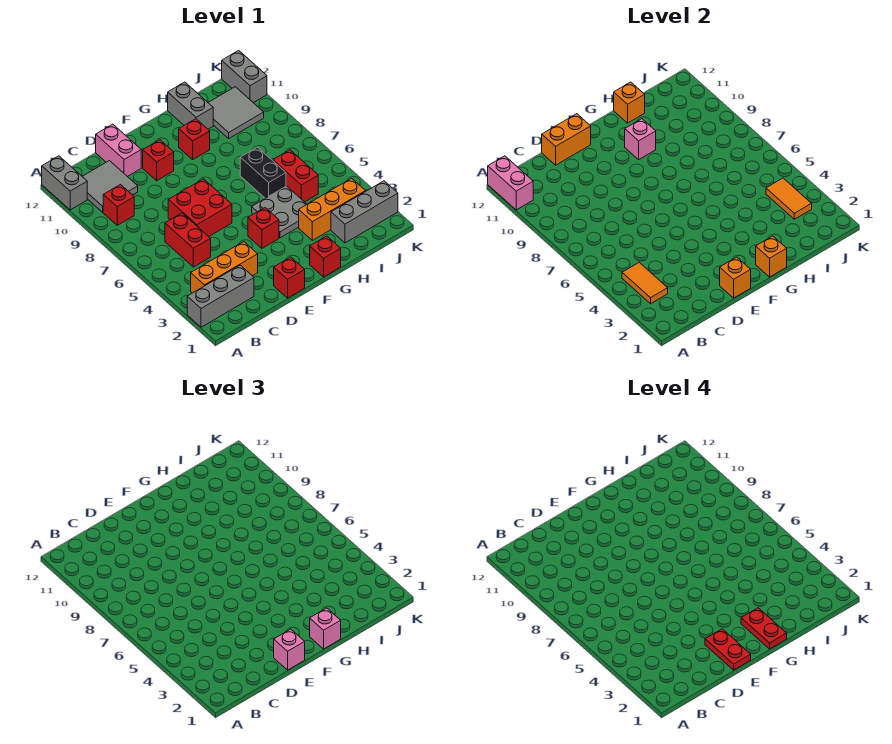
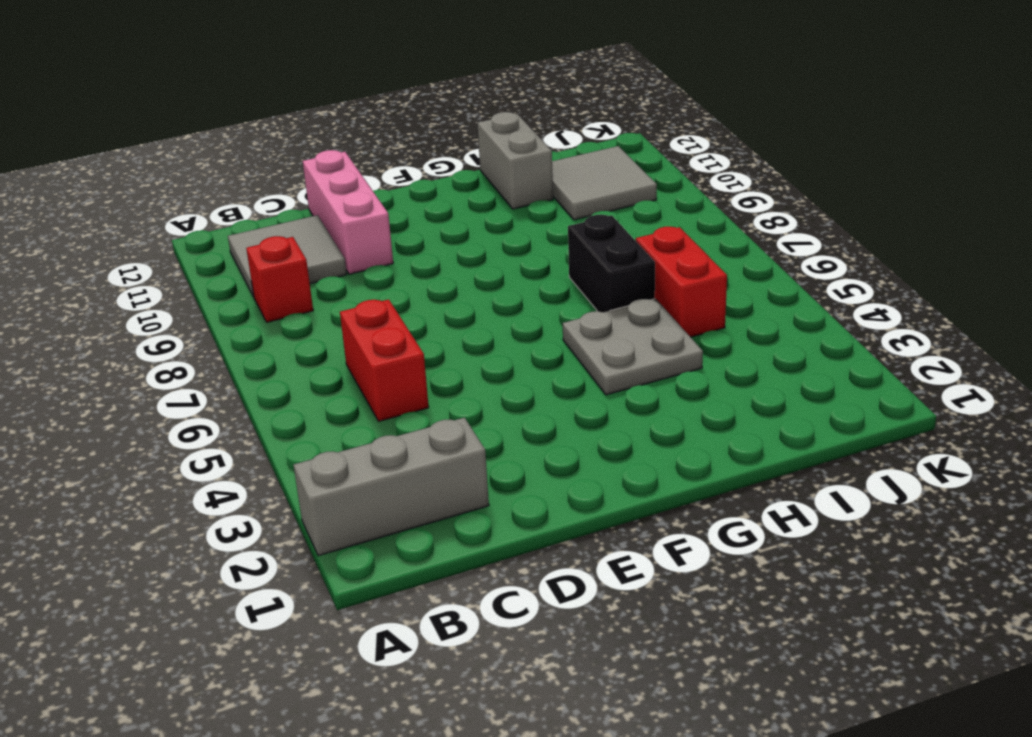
pink 1x3 brick [303,150,393,274] -> pink 1x2 brick [96,124,141,177]
none -> grey 1x2 brick [42,156,87,210]
none -> orange 1x3 brick [191,242,258,293]
none -> red 2x2 brick [168,179,232,237]
none -> red 1x1 brick [274,257,305,298]

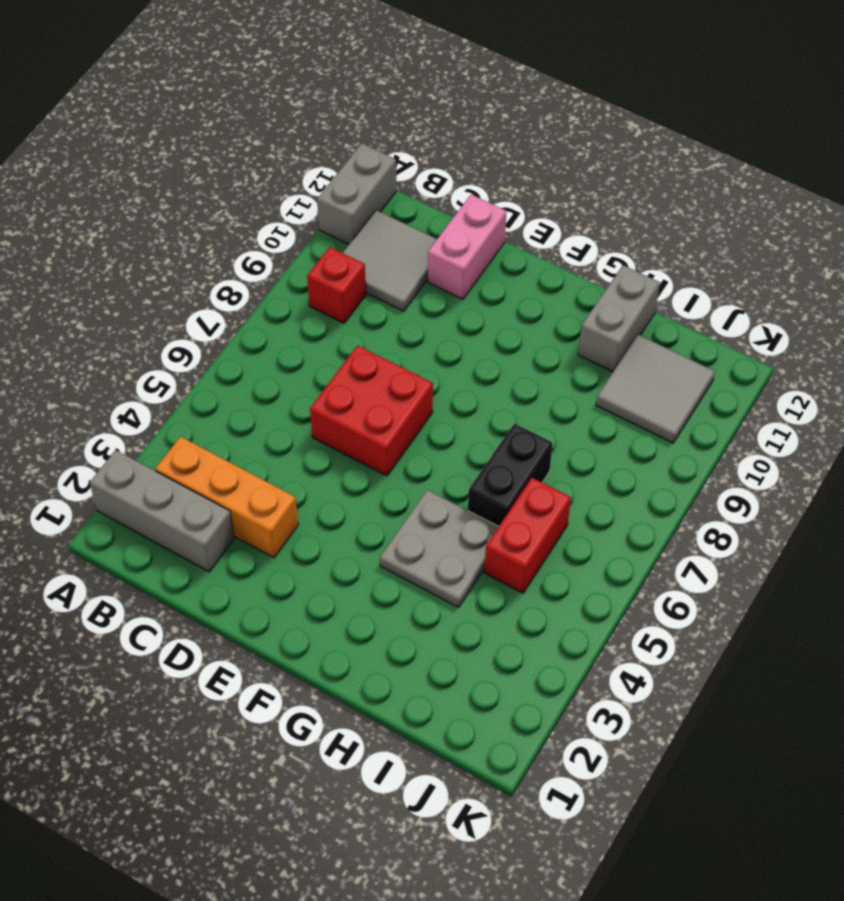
none -> red 1x2 brick [165,213,211,267]
none -> red 1x1 brick [274,257,305,298]
none -> red 1x1 brick [143,140,174,181]
none -> red 1x1 brick [248,208,279,248]

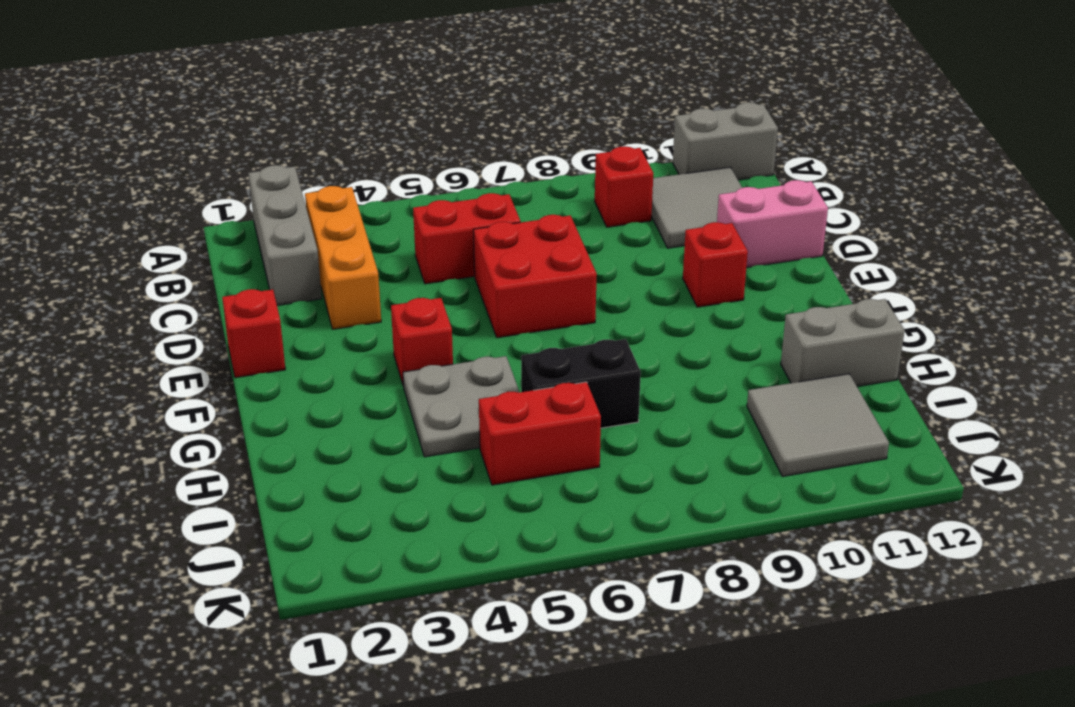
none -> red 1x1 brick [310,236,341,277]
none -> red 1x1 brick [179,119,210,160]
none -> orange 1x3 brick [299,178,366,240]
none -> grey 1x3 brick [331,181,398,243]

